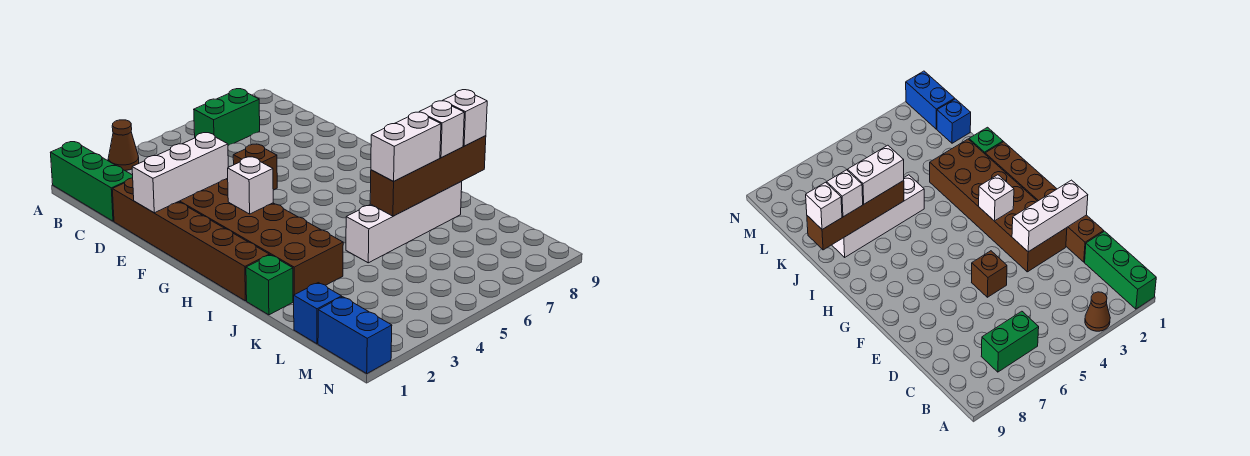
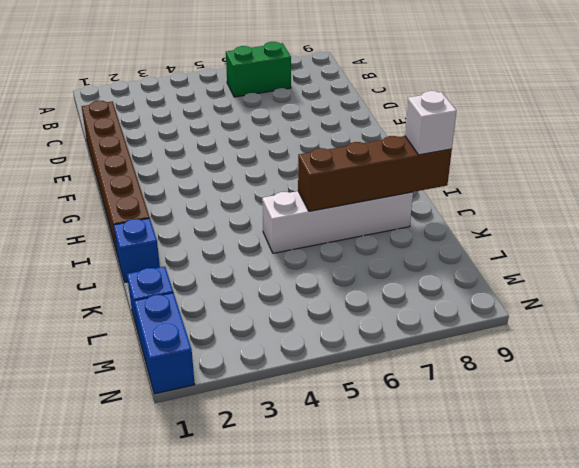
blue 1x1 brick [114,218,160,282] -> green 1x1 brick [246,255,293,315]
none -> green 1x3 brick [51,142,133,221]
none -> brown 1x1 cone [108,120,139,170]
none -> brown 2x6 brick [179,178,343,301]

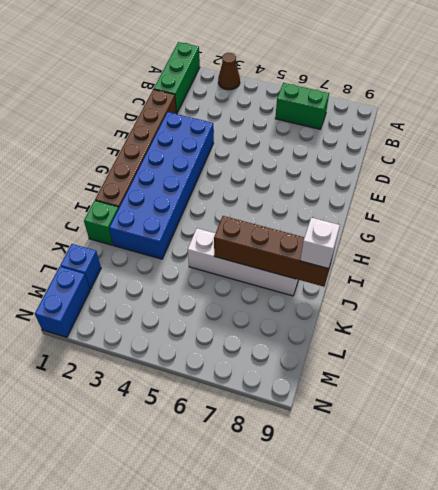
blue 2x6 brick [109,112,214,259] -> brown 2x6 brick [179,178,343,301]
none -> brown 1x1 brick [233,144,277,190]
none -> white 1x3 brick [132,133,228,213]
none -> white 1x1 brick [228,157,273,214]

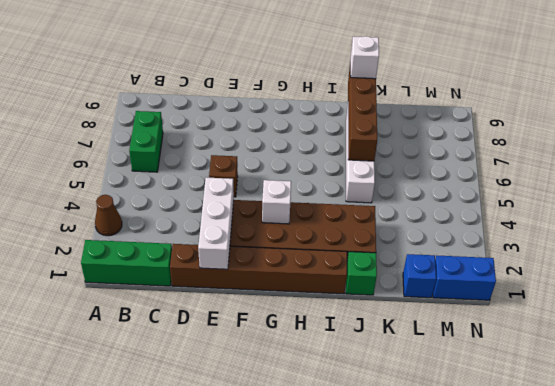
none -> white 1x2 brick [371,112,441,181]
none -> white 1x1 brick [420,101,464,158]

